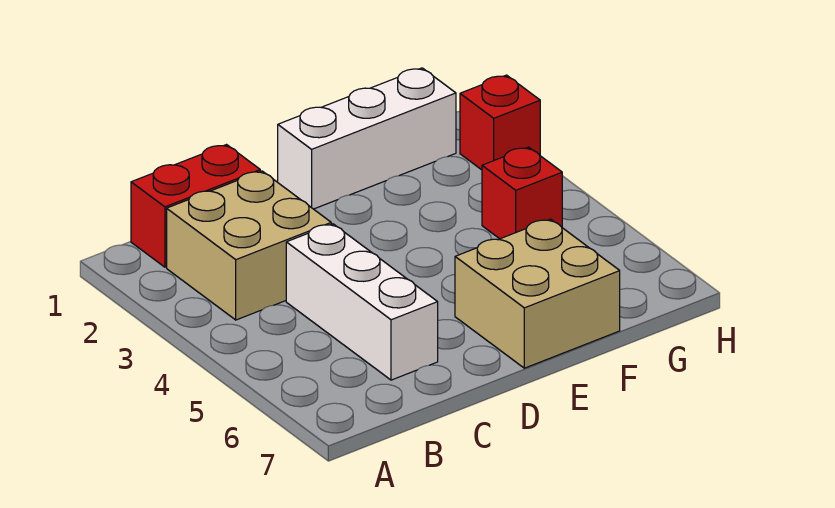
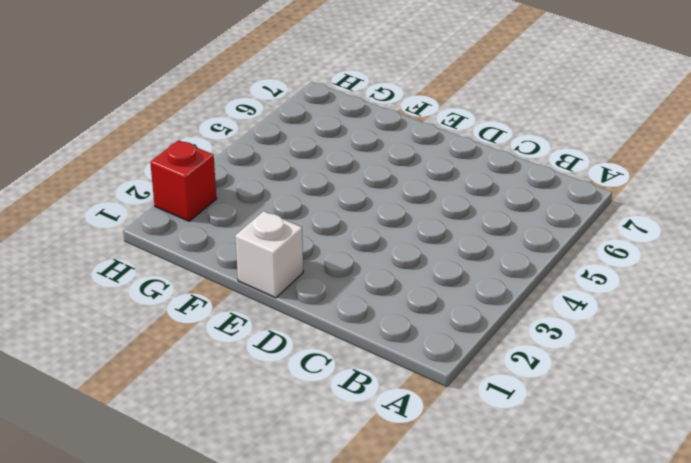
white 1x1 brick [235,211,303,298] -> white 1x3 brick [278,68,456,209]
none -> red 1x2 brick [131,145,260,267]
none -> tan 2x2 brick [167,171,331,320]

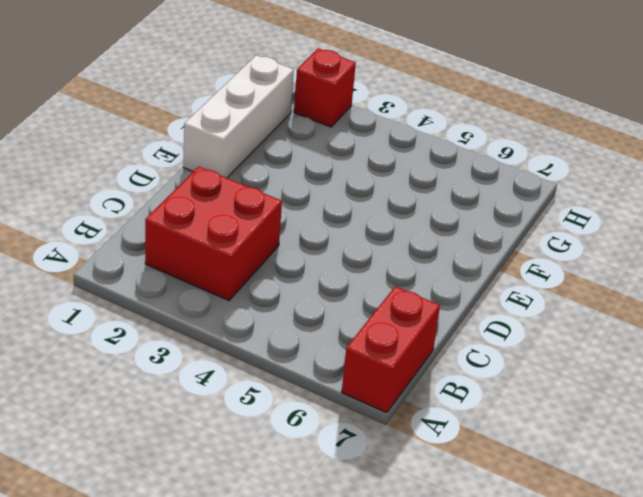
red 1x2 brick [342,286,440,413] -> red 1x2 brick moved to [131,145,260,267]
red 2x2 brick [145,167,282,300] -> tan 2x2 brick [167,171,331,320]
none -> white 1x3 brick [286,224,438,380]
none -> tan 2x2 brick [455,219,620,368]

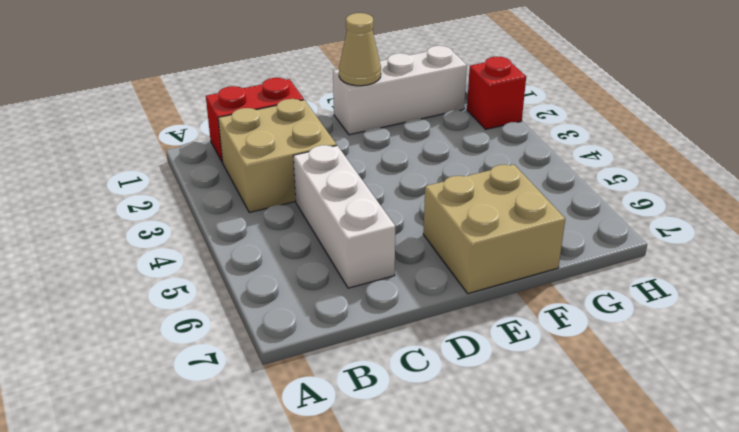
tan 1x1 cone [339,13,381,86] -> none
none -> red 1x1 brick [482,147,562,239]

